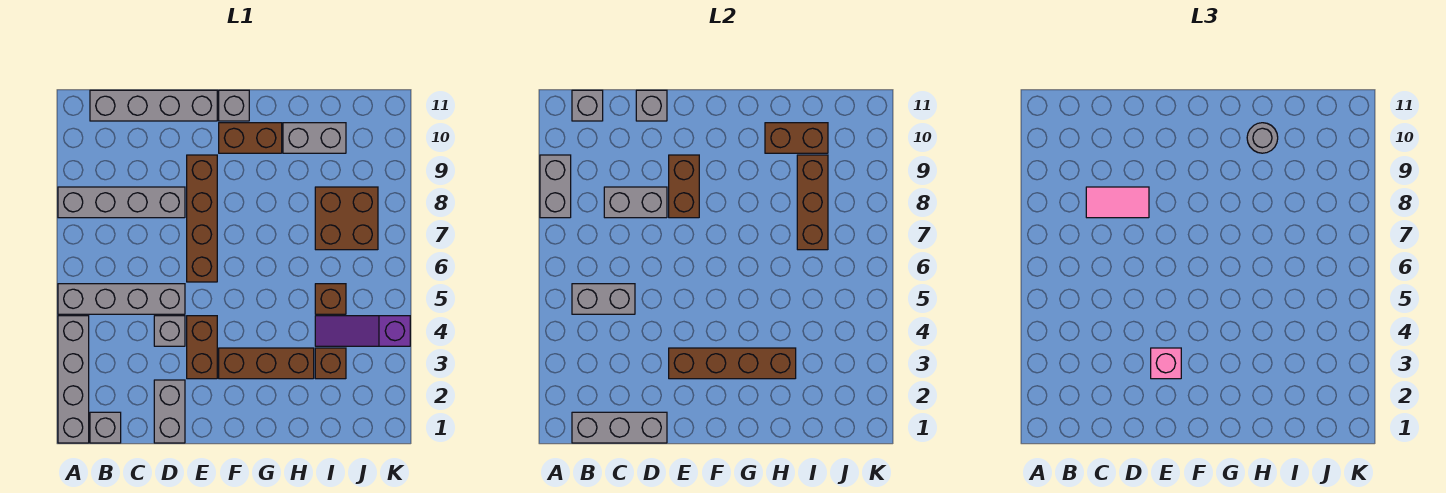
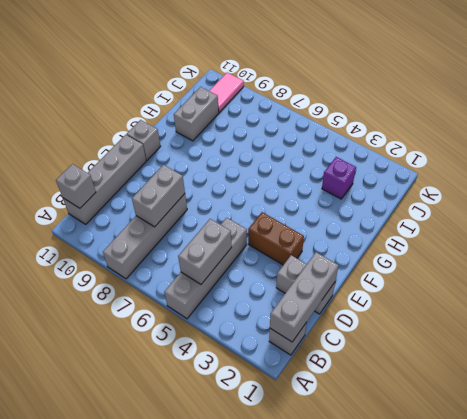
purple 1x1 brick [322,157,356,199] -> brown 1x1 brick [315,348,346,379]
pink 1x2 tile [209,73,244,112] -> pink 1x2 tile moved to [1086,187,1149,218]
none -> grey 1x4 brick [58,316,89,443]
none -> grey 1x1 brick [154,316,185,346]
none -> brown 1x4 brick [187,155,217,282]
none -> brown 1x3 brick [219,348,314,379]

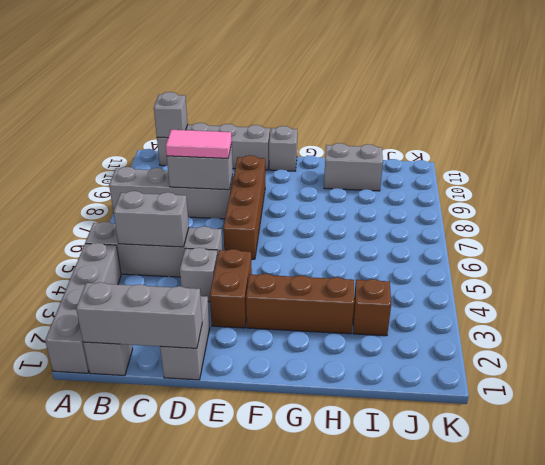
none -> brown 1x2 brick [219,123,282,153]
none -> purple 1x3 slope [315,316,410,346]
none -> brown 1x1 brick [315,284,346,314]
none -> brown 2x2 brick [315,187,378,250]

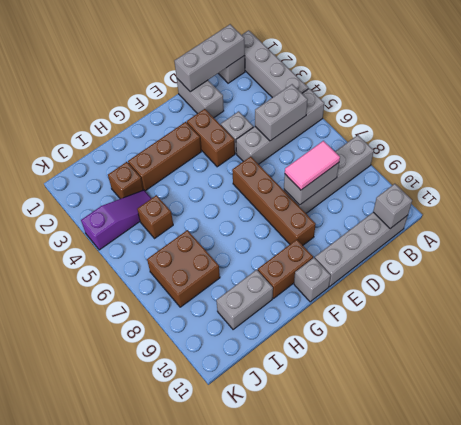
none -> grey 1x2 brick [540,155,571,218]
none -> grey 1x1 brick [636,90,667,121]
none -> brown 1x4 brick [669,348,796,379]
none -> brown 1x2 brick [669,155,699,218]

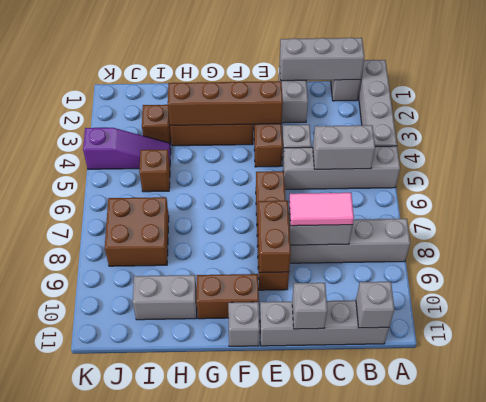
none -> grey 1x2 brick [540,155,571,218]
none -> brown 1x2 brick [765,123,828,153]
none -> brown 1x3 brick [797,155,828,250]
none -> pink 1x1 brick [1151,348,1181,379]

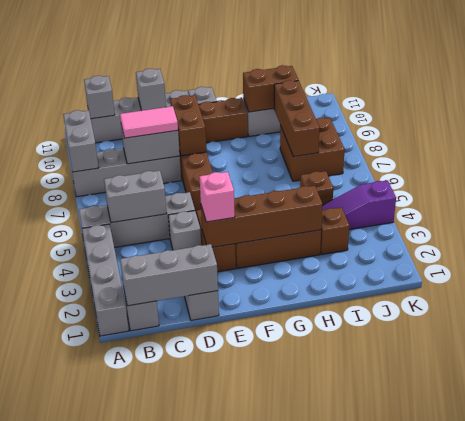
none -> grey 1x1 round brick [1247,123,1278,153]

